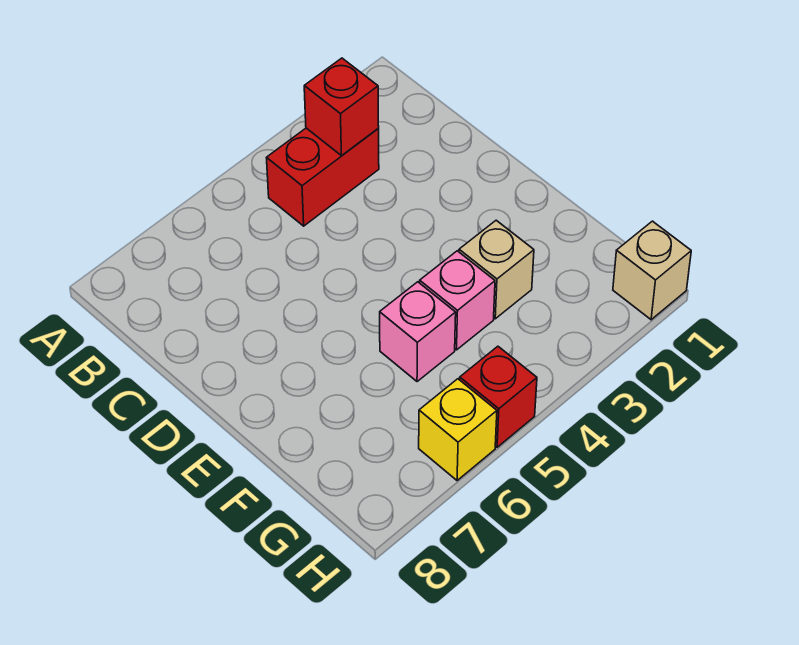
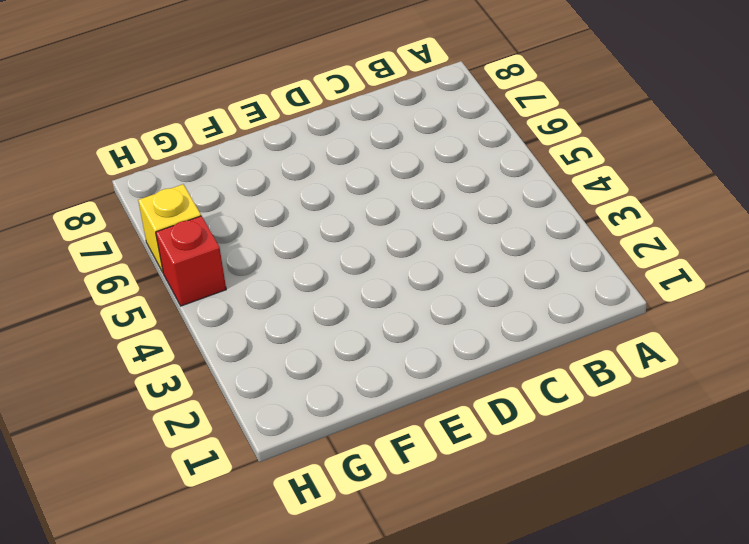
none -> red 1x2 brick [267,128,379,226]
none -> tan 1x1 brick [459,220,534,319]

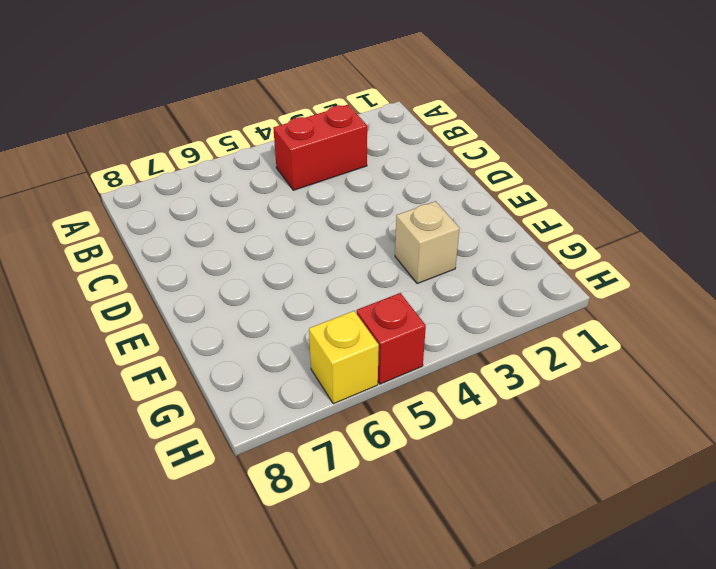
none -> pink 1x1 brick [420,251,495,350]
none -> pink 1x1 brick [380,282,456,382]

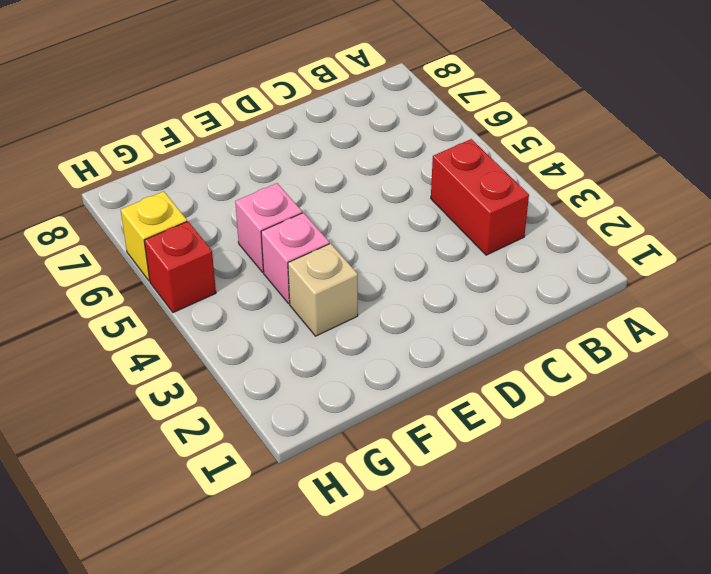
none -> tan 1x1 brick [613,221,691,320]
none -> red 1x1 brick [304,58,379,156]

